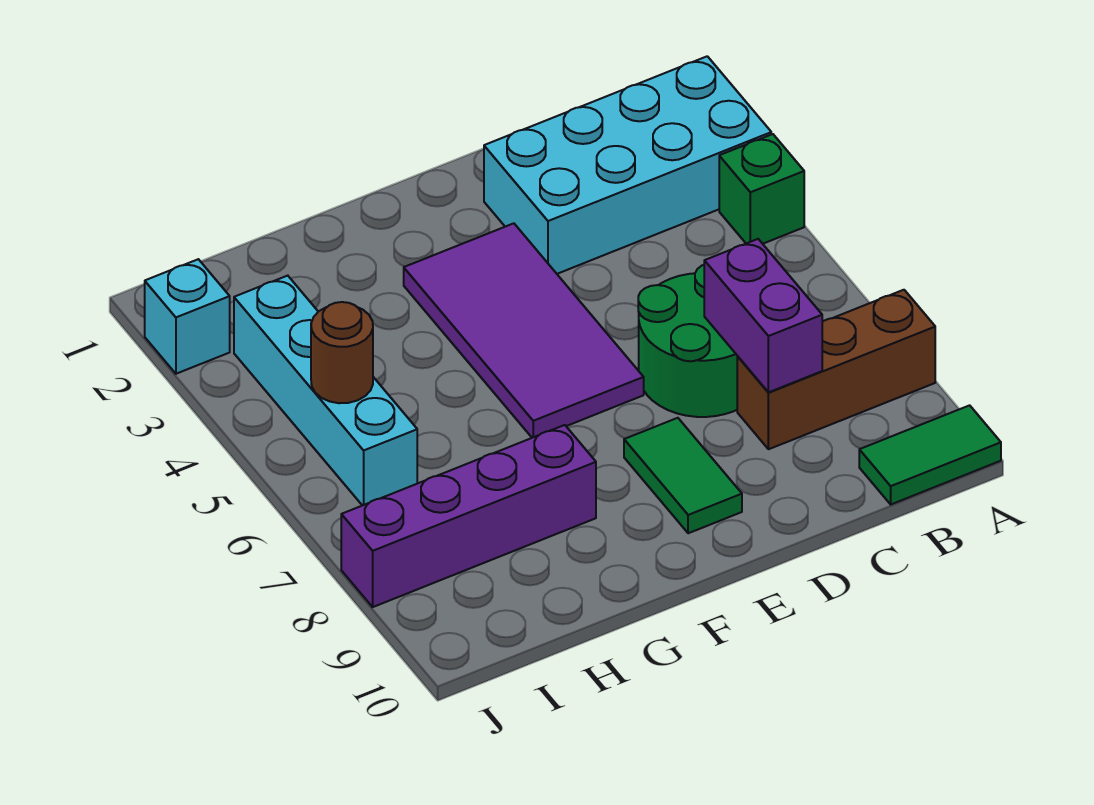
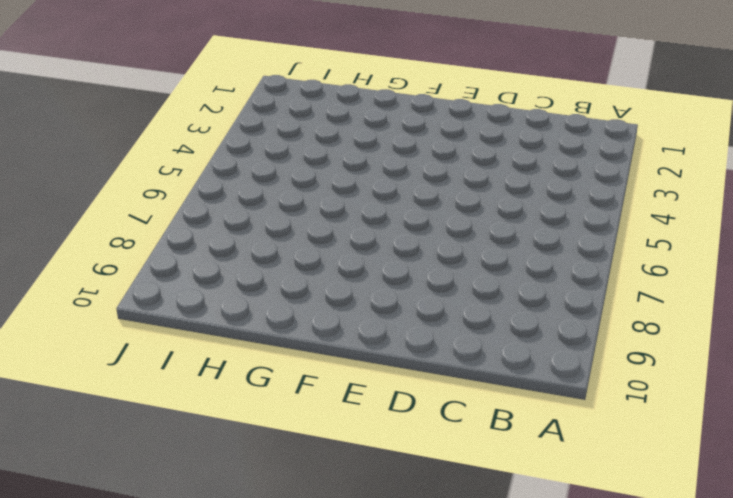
none -> cyan 2x4 brick [484,56,771,274]
none -> green 1x1 brick [719,134,804,244]
none -> brown 1x3 brick [737,290,935,449]

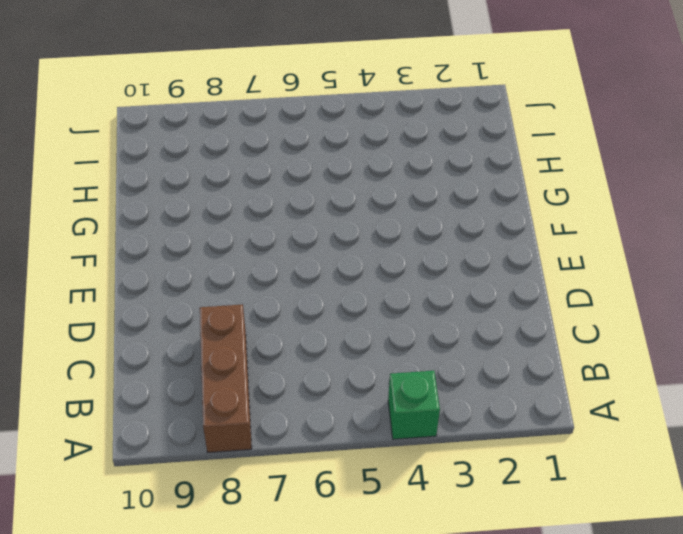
none -> cyan 2x4 brick [484,56,771,274]
none -> green 1x2 tile [859,405,1001,504]
none -> green 2x2 round brick [638,265,737,417]

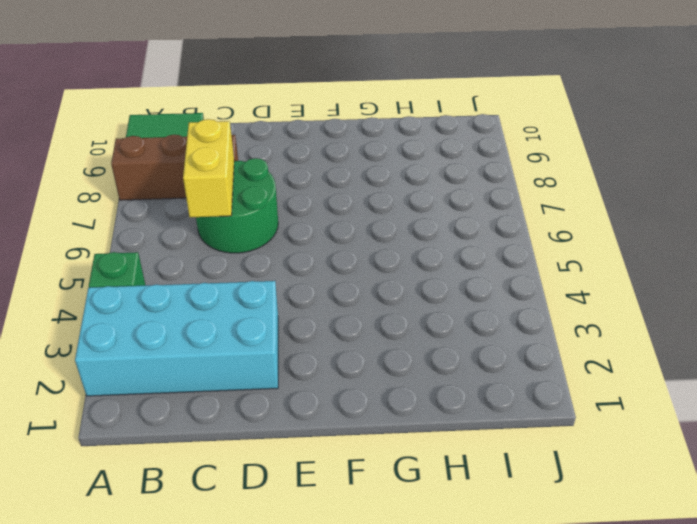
yellow 1x2 brick [183,119,234,217] -> purple 1x2 brick [704,239,822,392]
none -> purple 2x4 tile [404,223,644,438]
none -> green 1x2 tile [624,418,742,533]
none -> purple 1x4 brick [341,425,596,607]

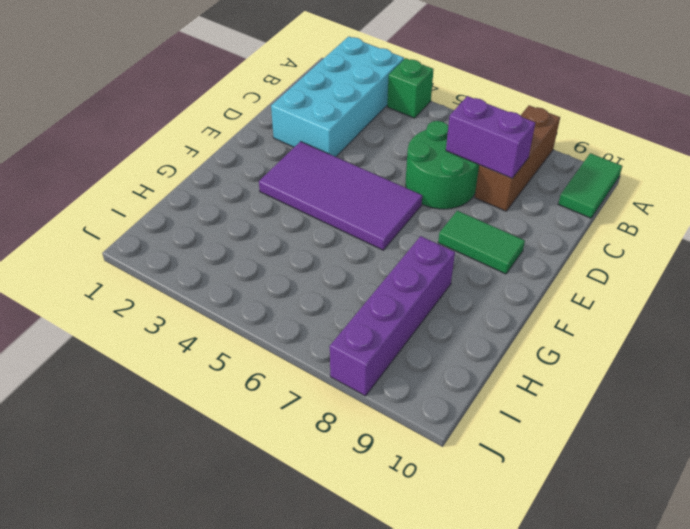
none -> cyan 1x4 brick [234,276,417,506]
none -> cyan 1x1 brick [145,259,230,374]
none -> brown 1x1 round brick [311,302,373,403]

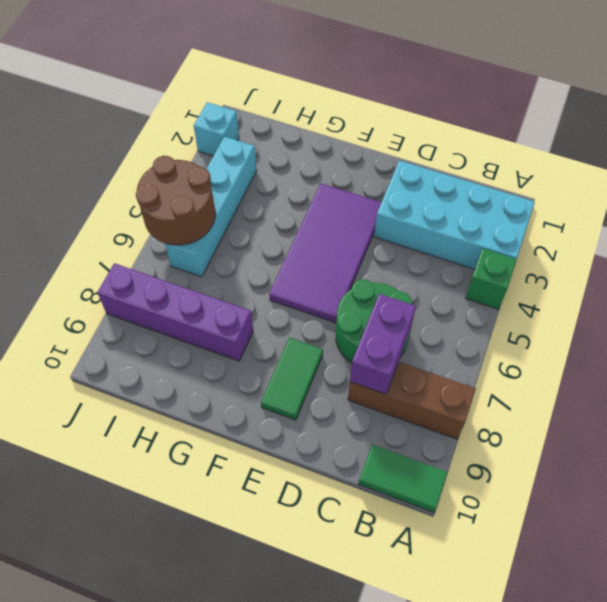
brown 2x2 round brick [136,156,215,245] -> brown 1x1 round brick [311,302,373,403]

